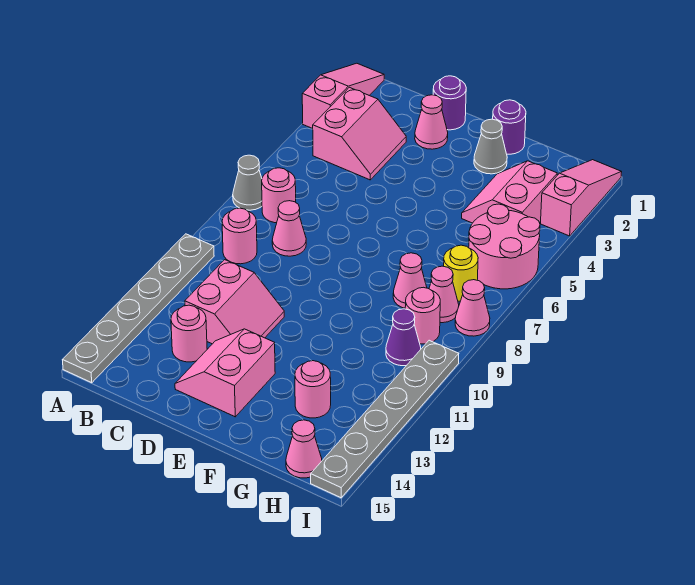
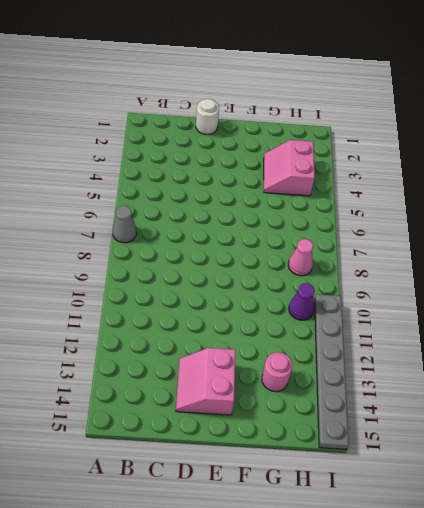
white 1x1 round brick [196,99,219,135] -> purple 1x1 round brick [433,76,466,130]
none -> pink 1x3 slope [302,63,384,129]
none -> grey 1x6 plate [63,234,214,383]
none -> pink 2x2 slope [313,87,406,180]

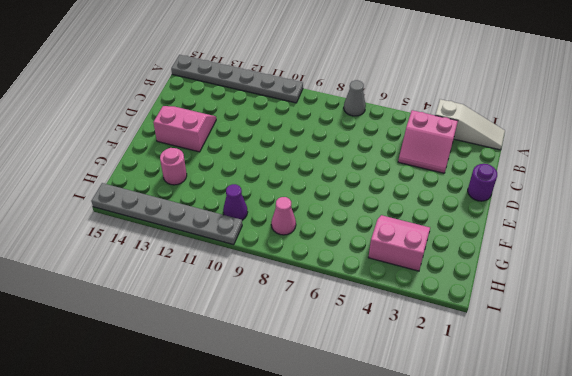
white 1x3 slope [435,99,505,150] -> pink 1x3 slope [302,63,384,129]
none -> pink 1x1 round brick [262,168,296,223]
none -> pink 1x1 round brick [222,208,257,264]
none -> pink 1x1 cone [272,201,306,256]

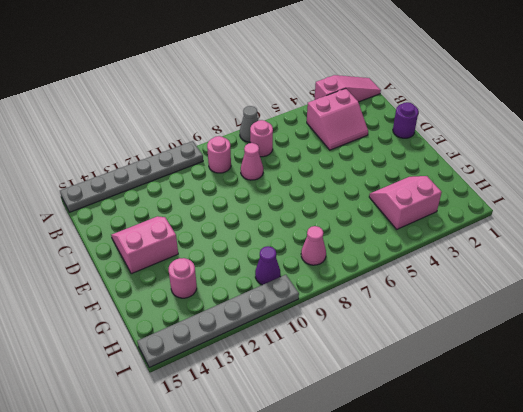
none -> pink 2x2 slope [185,260,284,344]
none -> pink 1x1 round brick [171,305,207,362]
none -> pink 1x1 cone [415,95,448,149]

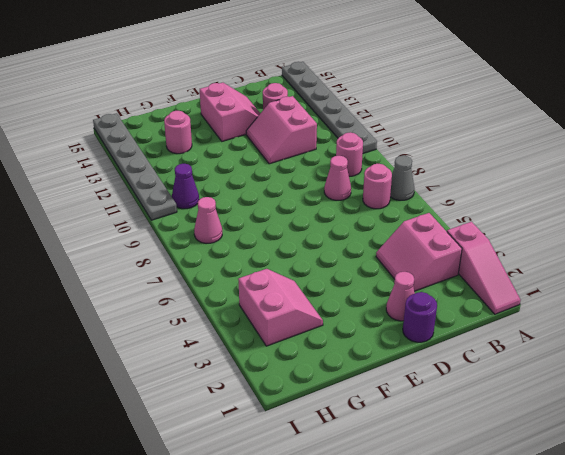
none -> purple 1x1 round brick [493,100,526,154]
none -> grey 1x1 cone [474,119,507,174]
none -> pink 1x1 cone [393,253,427,308]

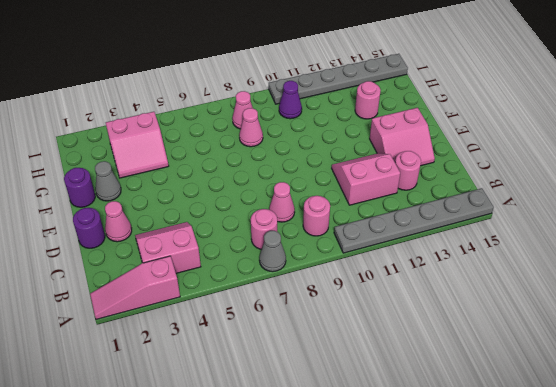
none -> pink 2x2 round brick [469,204,540,289]
none -> yellow 1x1 round brick [444,245,478,301]
none -> pink 1x1 round brick [405,287,440,344]

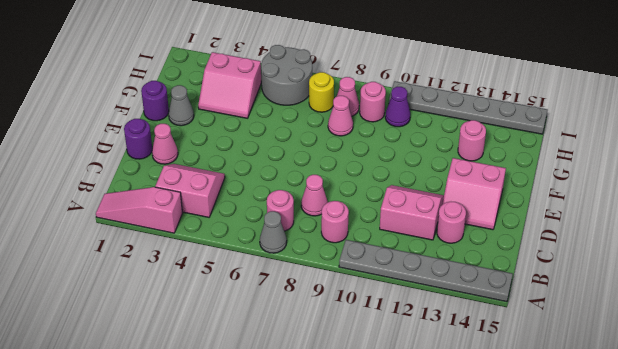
grey 2x2 round brick [261,45,312,105] -> pink 2x2 round brick [469,204,540,289]
none -> pink 1x1 cone [286,420,322,478]
none -> pink 1x3 slope [541,160,622,236]
none -> pink 1x1 cone [455,280,490,336]

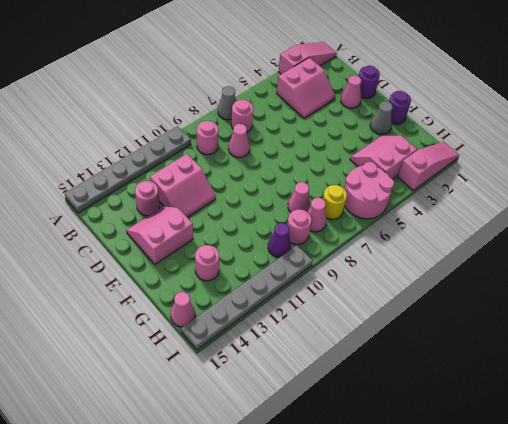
none -> pink 1x1 cone [455,280,490,336]

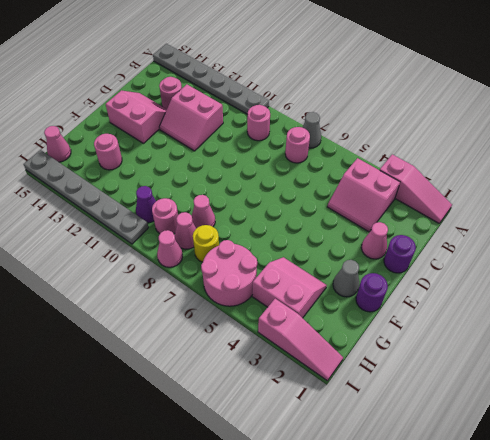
none -> pink 1x1 cone [272,201,306,256]

